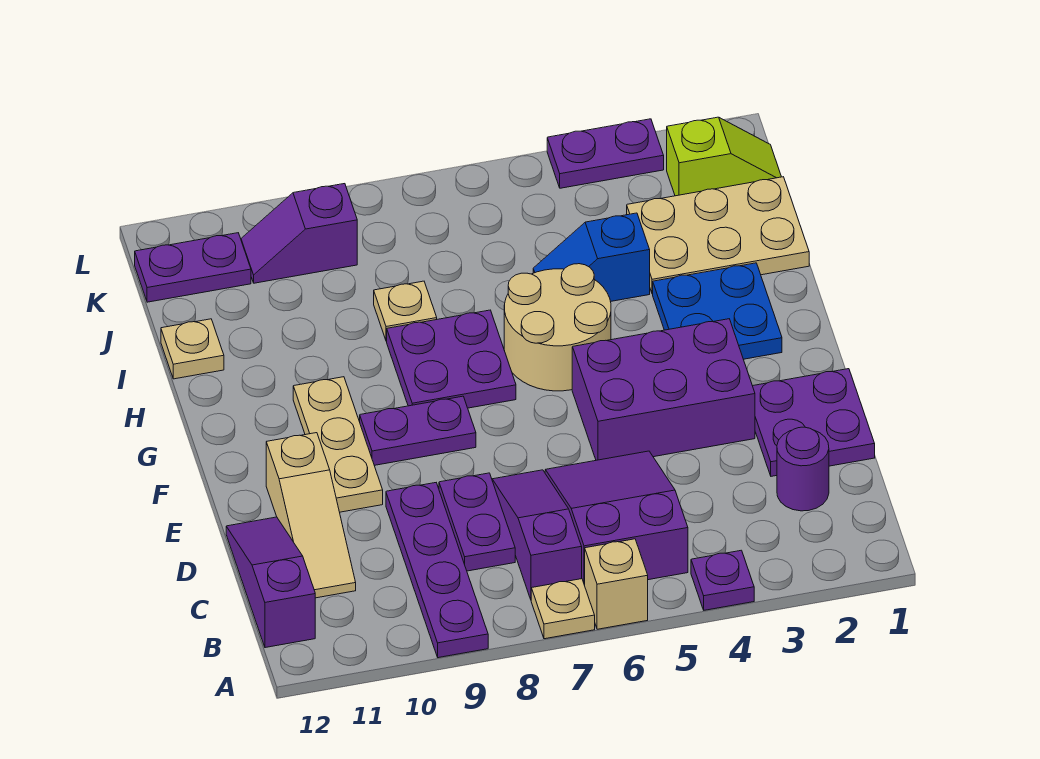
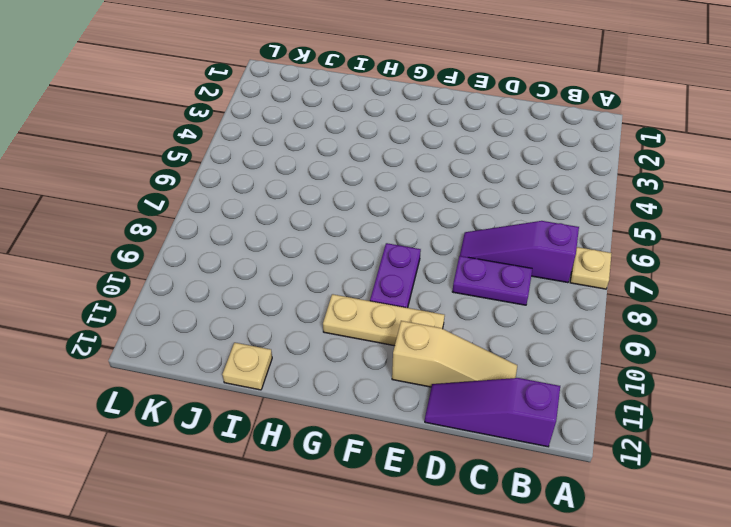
none -> purple 1x1 plate [691,550,754,610]
none -> tan 1x1 brick [585,539,648,629]
none -> purple 1x4 plate [386,483,488,658]

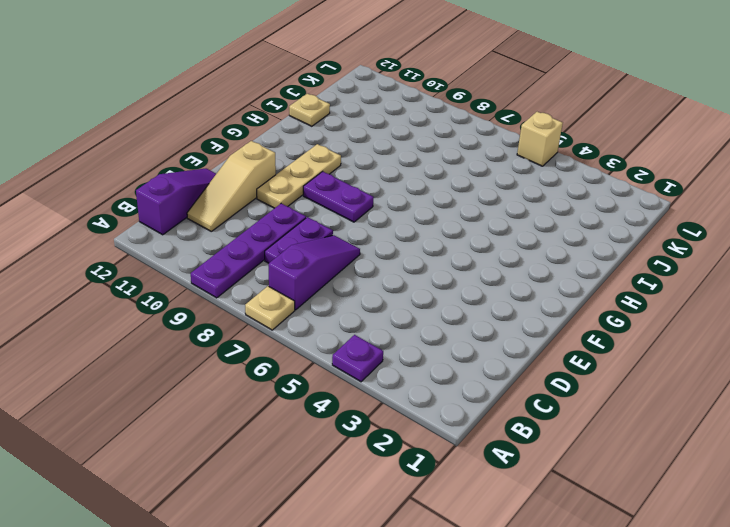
tan 1x1 brick [517,112,563,166] -> tan 1x1 brick moved to [585,539,648,629]
none -> purple 2x3 slope [545,451,688,585]
none -> purple 1x1 round brick [777,427,829,511]
none -> purple 2x2 plate [753,369,875,476]

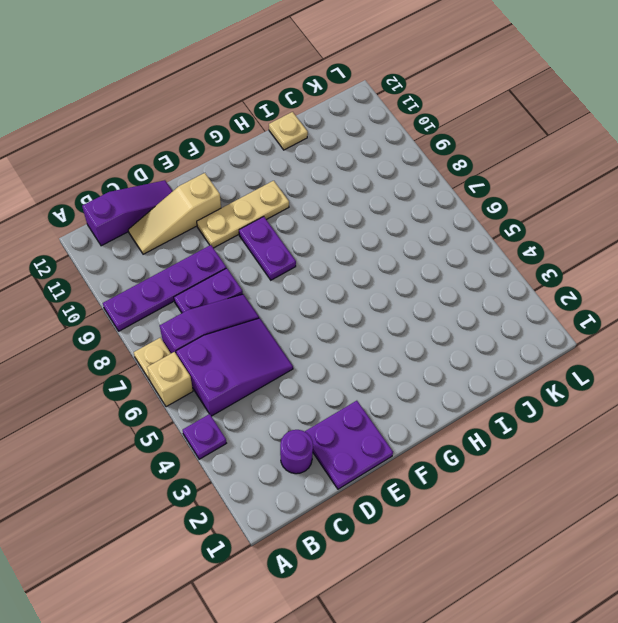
none -> purple 2x3 brick [572,319,755,460]
none -> blue 2x2 plate [653,263,782,359]
none -> tan 2x2 round brick [504,264,611,391]

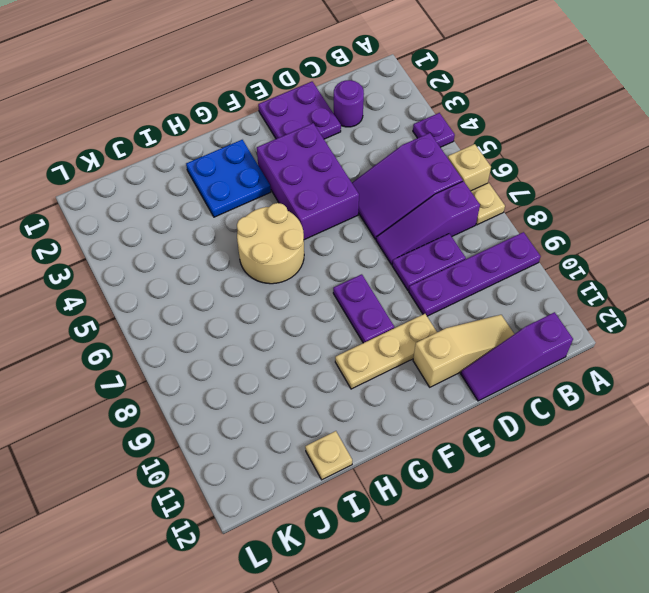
none -> purple 2x2 plate [387,310,516,408]
none -> tan 2x3 plate [627,177,809,294]
none -> blue 1x2 slope [533,213,650,301]

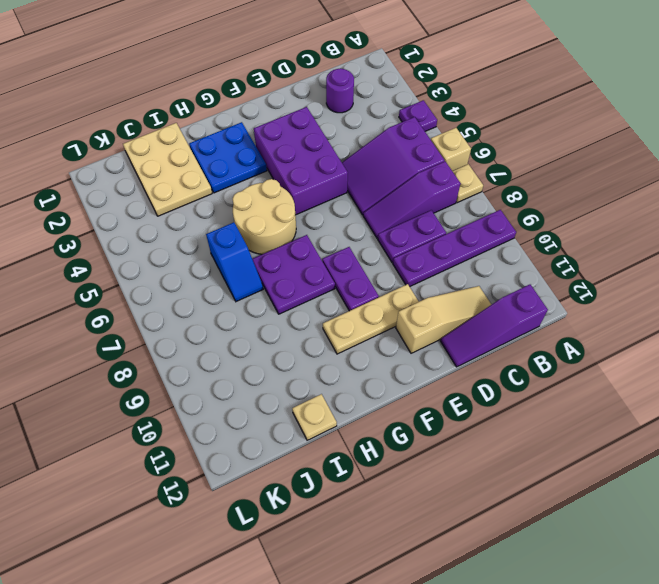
blue 1x2 slope [206,222,263,302] -> blue 1x2 slope moved to [533,213,650,301]
none -> purple 2x2 plate [753,369,875,476]
none -> tan 1x1 plate [374,281,437,341]
none -> lime 1x2 slope [667,117,781,196]

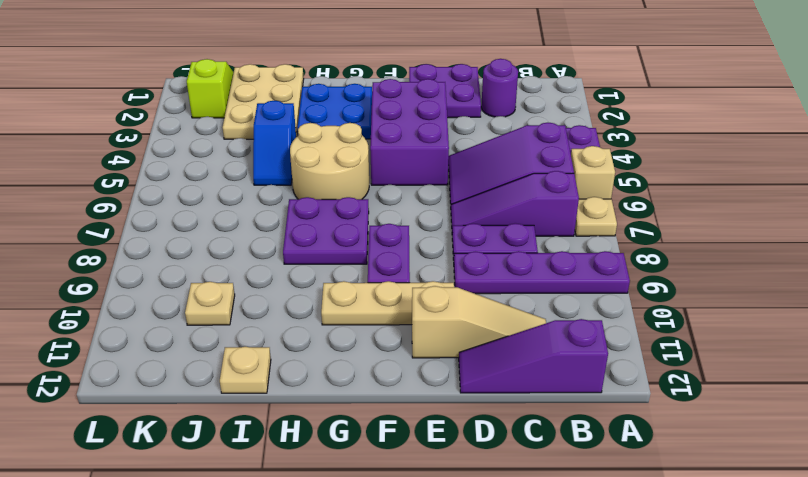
tan 1x1 plate [185,282,235,325] -> tan 1x1 plate moved to [374,281,437,341]
none -> purple 1x2 slope [241,184,357,283]
none -> purple 1x2 plate [135,233,251,302]
none -> purple 1x2 plate [547,119,664,188]

